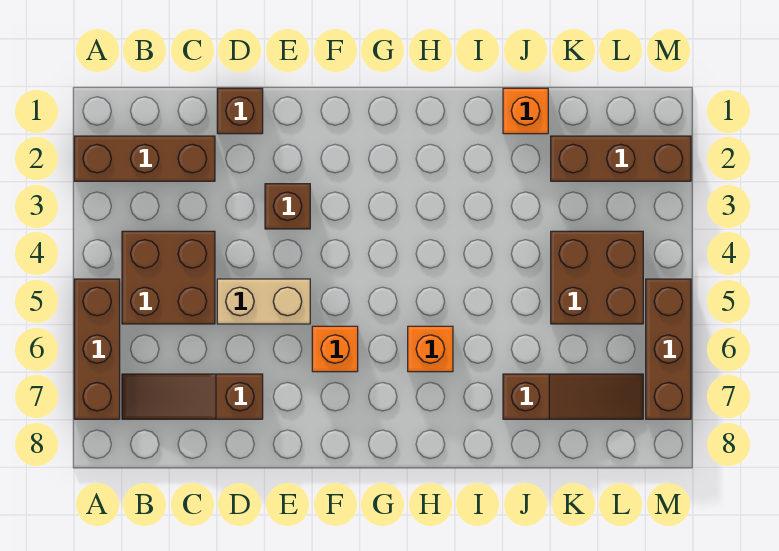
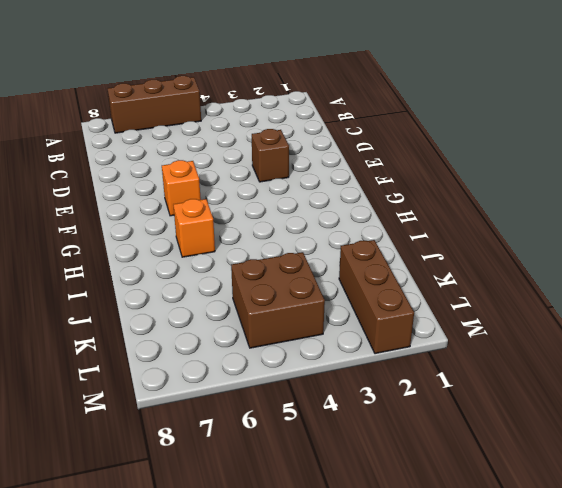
none -> brown 1x3 brick [74,136,215,181]
none -> brown 2x2 brick [122,231,215,324]
none -> brown 1x3 slope [122,374,263,419]

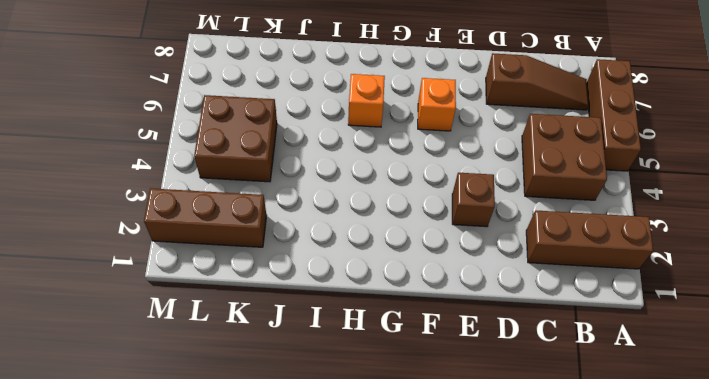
none -> brown 1x1 brick [217,88,263,134]
none -> tan 1x2 brick [217,279,310,324]
none -> orange 1x1 brick [503,88,548,134]

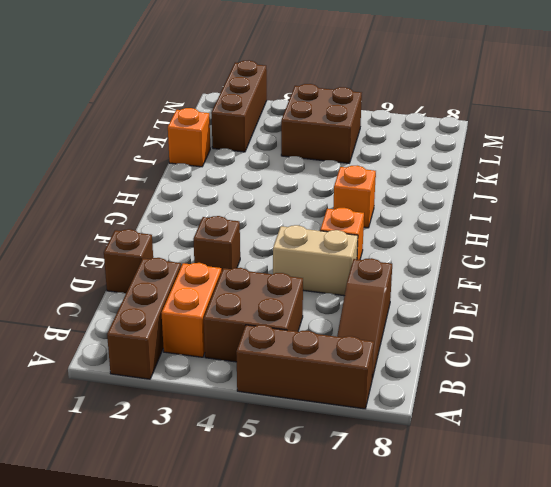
orange 1x2 brick [162,263,221,357] -> none
tan 1x2 brick [273,225,358,296] -> tan 1x2 brick turned to [217,279,310,324]
none -> brown 1x3 slope [503,374,643,419]
none -> brown 1x3 brick [646,279,691,419]

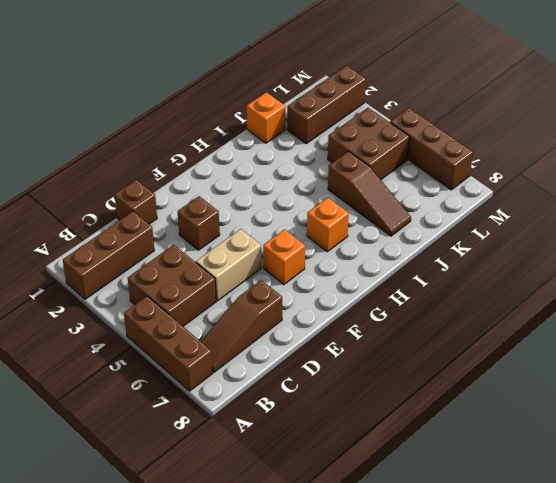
brown 1x3 slope [328,151,411,236] -> brown 1x3 slope turned to [503,374,643,419]

